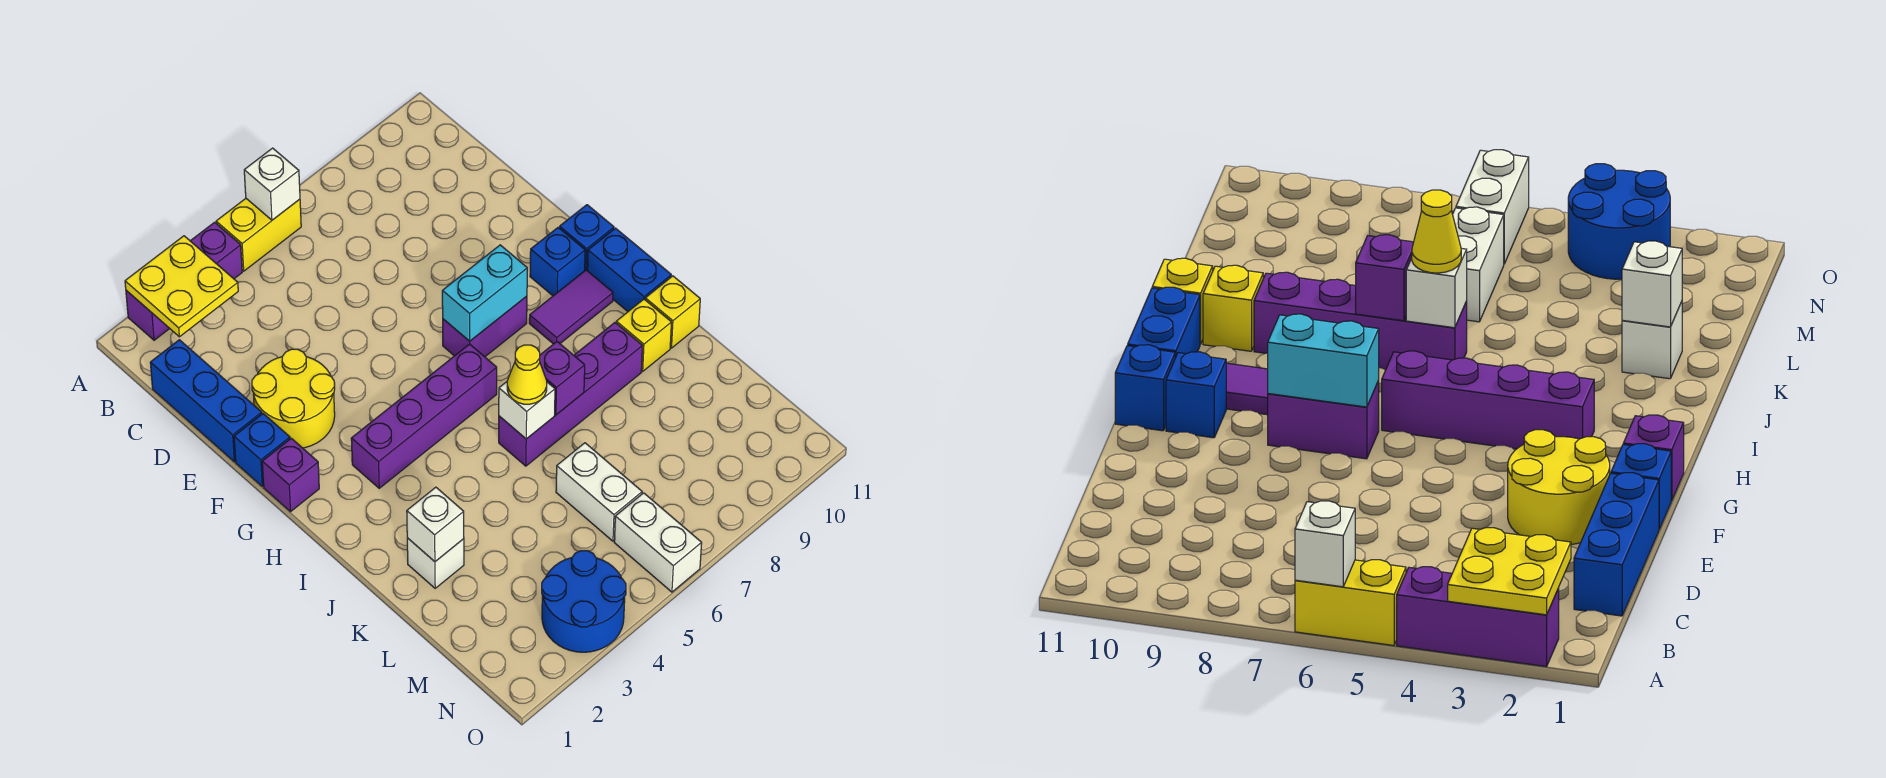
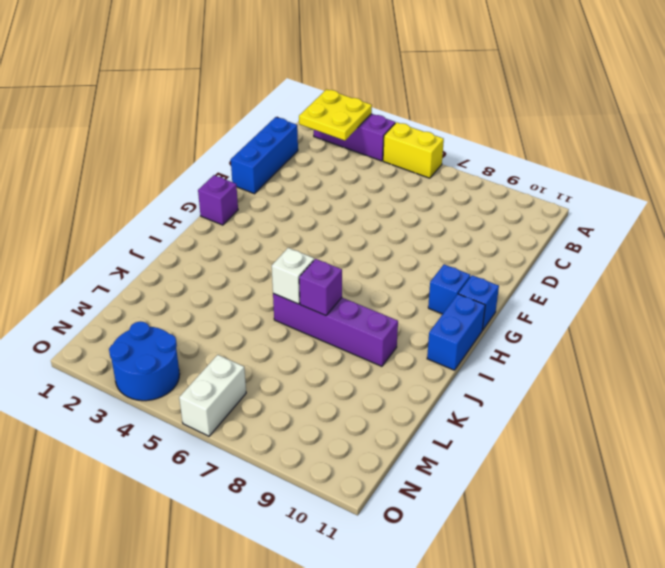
none -> yellow 2x2 round brick [252,349,335,448]
none -> blue 1x1 brick [234,414,290,486]
none -> purple 1x2 brick [443,296,527,357]

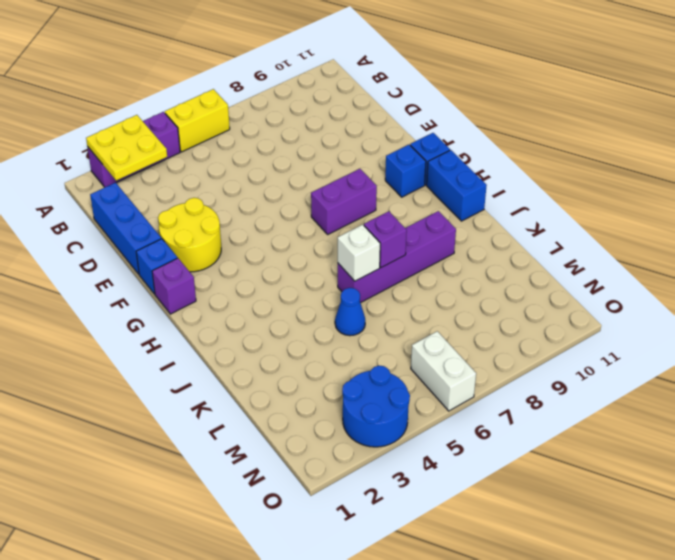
blue 1x1 cone [335,288,365,336] -> none
none -> purple 1x4 brick [351,344,497,488]
none -> purple 1x2 tile [529,270,613,344]
none -> yellow 1x1 brick [616,299,672,371]

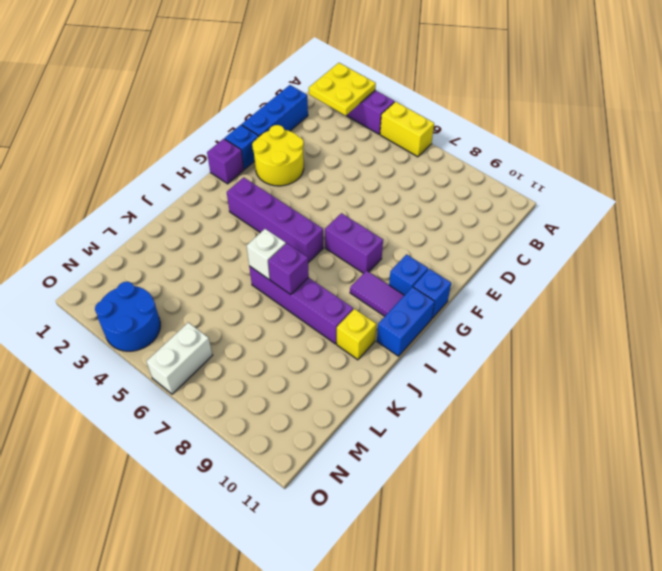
none -> yellow 1x1 brick [645,276,700,348]
none -> white 1x1 brick [407,538,464,588]
none -> white 1x2 brick [556,443,642,541]

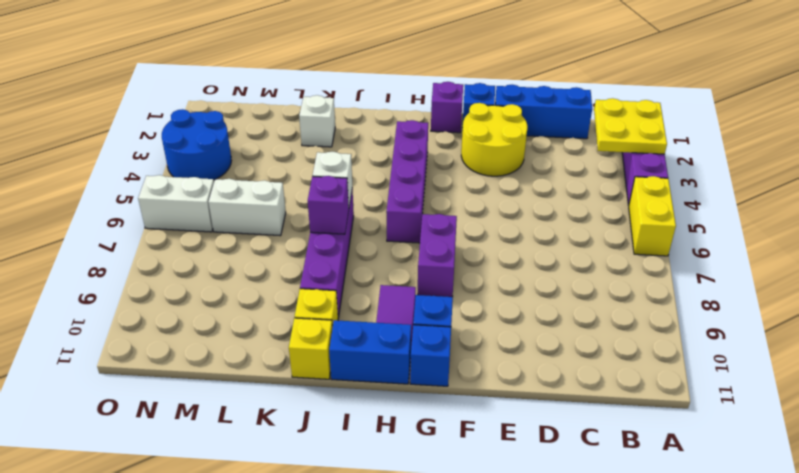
none -> white 1x1 brick [244,148,300,220]
none -> cyan 1x2 brick [442,245,527,341]
none -> white 1x1 brick [407,487,464,562]

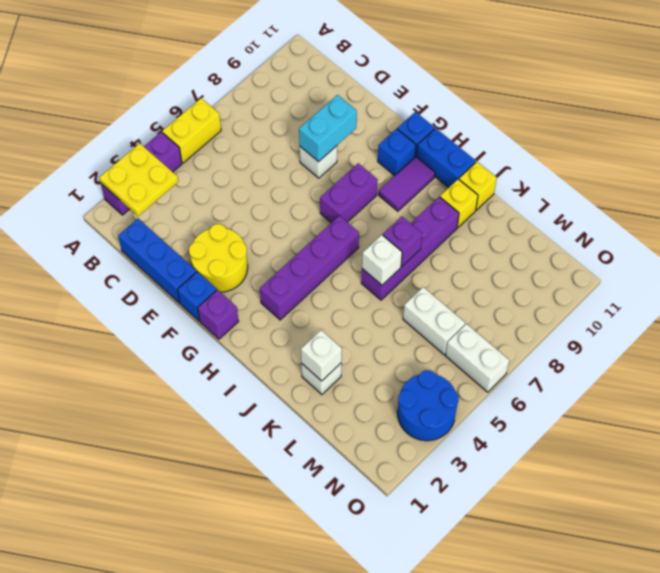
white 1x1 brick [300,146,337,178] -> white 1x1 brick moved to [244,148,300,220]
cyan 1x2 brick [299,95,357,162] -> cyan 1x2 brick moved to [442,245,527,341]
none -> yellow 1x1 cone [507,345,547,404]

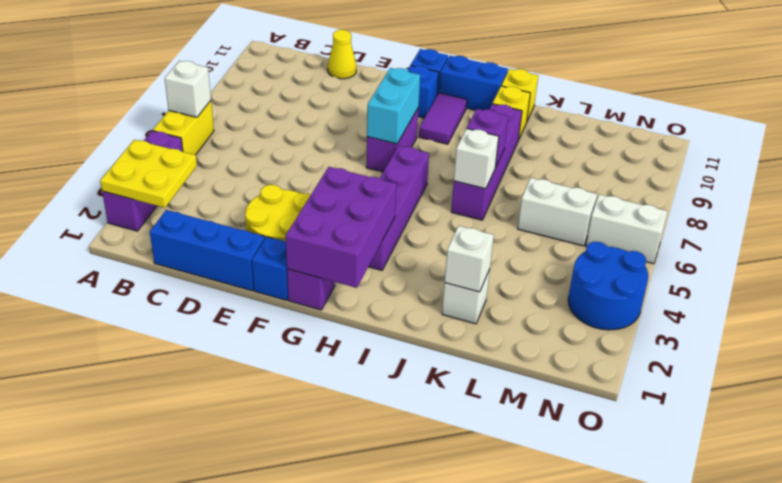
yellow 1x1 cone [328,30,356,79] -> yellow 1x1 cone moved to [507,345,547,404]
purple 2x3 brick [286,167,396,288] -> none

